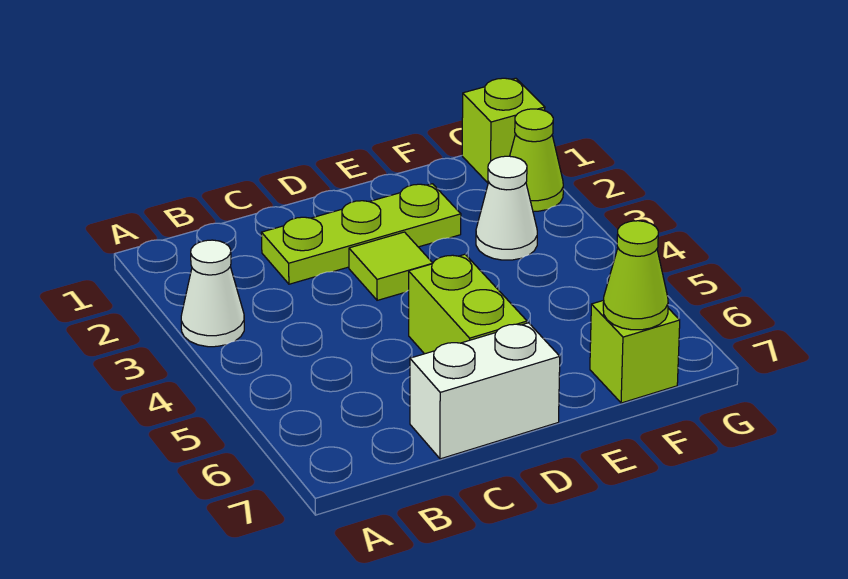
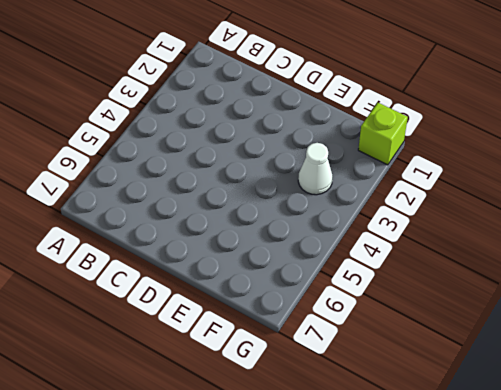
none -> white 1x1 cone [181,240,244,347]
none -> lime 1x3 plate [261,184,461,284]

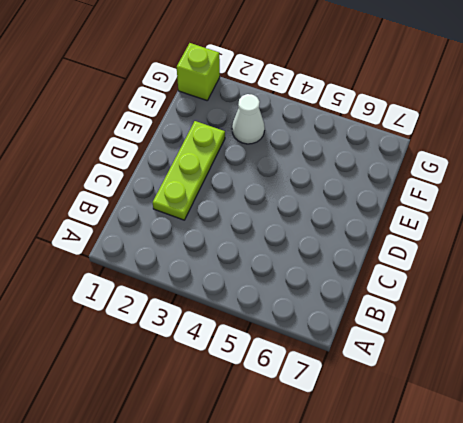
none -> white 1x1 cone [181,240,244,347]
none -> white 1x2 brick [410,323,560,459]

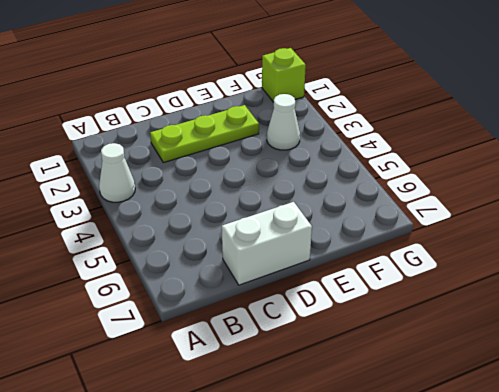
none -> lime 1x1 tile [349,232,433,300]
none -> lime 1x2 brick [409,254,527,354]

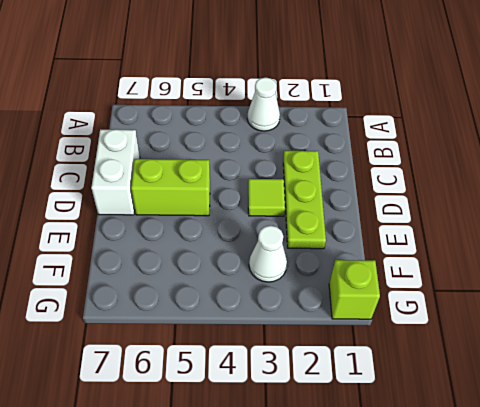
none -> lime 1x1 brick [590,300,680,403]
none -> lime 1x1 cone [510,109,563,211]

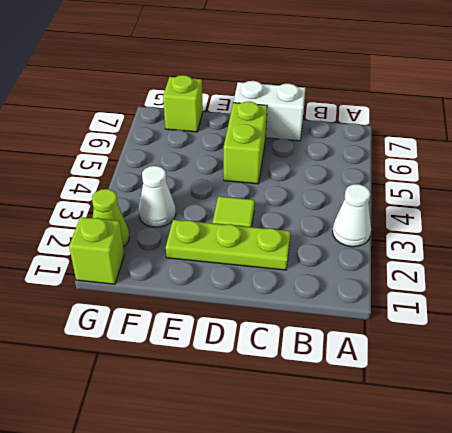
none -> lime 1x1 cone [603,221,668,330]

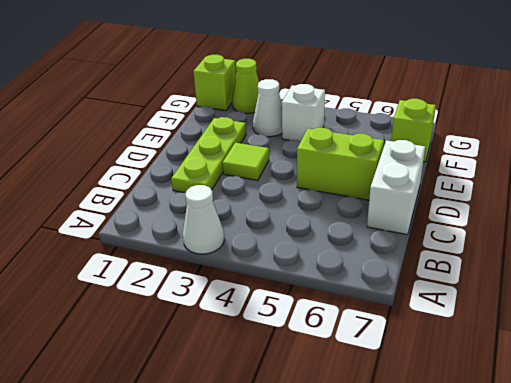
white 1x1 brick [282,84,325,141] -> none
none -> lime 1x1 cone [603,221,668,330]

